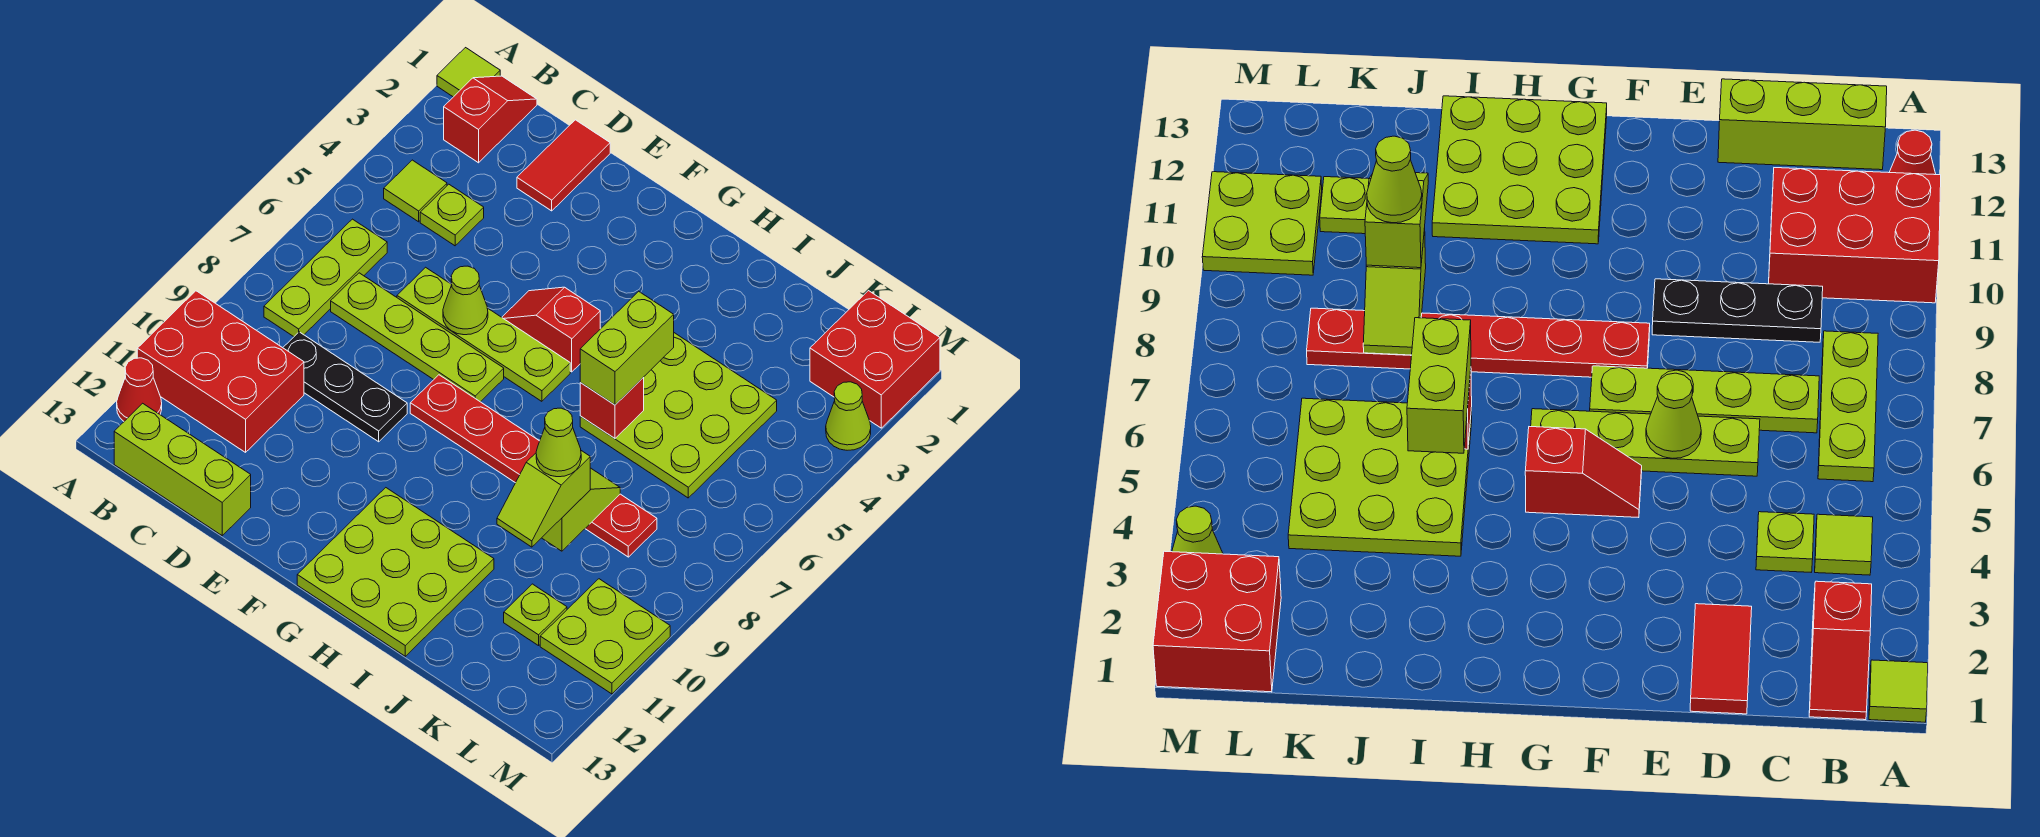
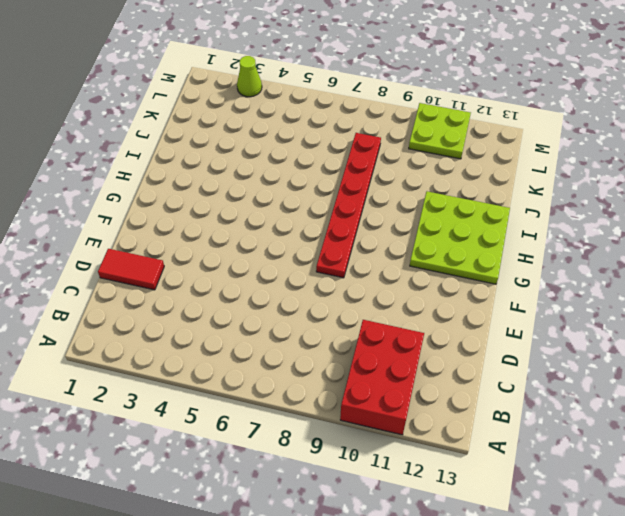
none -> lime 1x1 tile [437,48,500,97]
none -> red 1x1 cone [117,358,162,421]
none -> red 1x2 slope [444,76,537,163]

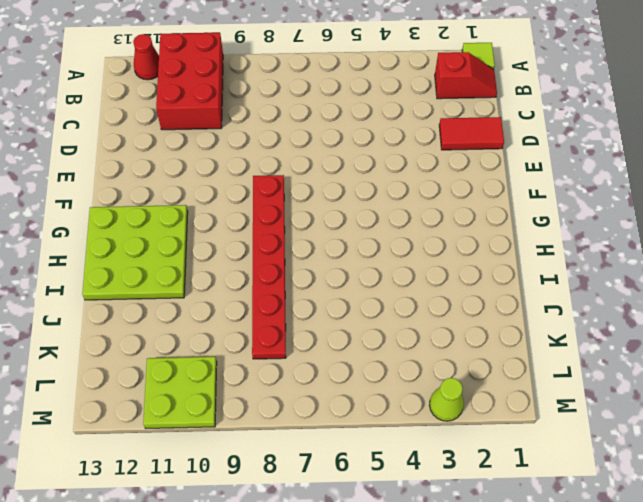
none -> lime 1x1 tile [384,160,447,222]
none -> lime 1x3 plate [264,219,387,337]
none -> lime 1x3 brick [114,403,251,535]

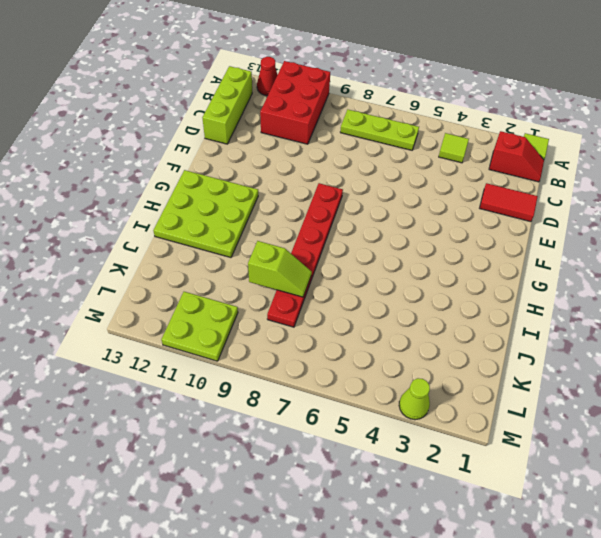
none -> lime 1x1 plate [420,184,484,246]
none -> lime 1x4 plate [331,273,504,402]
none -> black 1x3 plate [283,332,407,442]

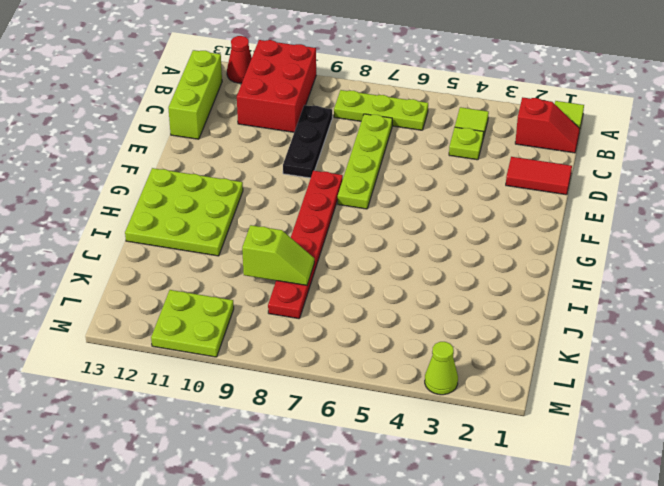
none -> lime 1x4 plate [397,267,570,401]
none -> red 1x2 slope [502,287,600,372]
none -> lime 3x3 plate [580,333,777,498]

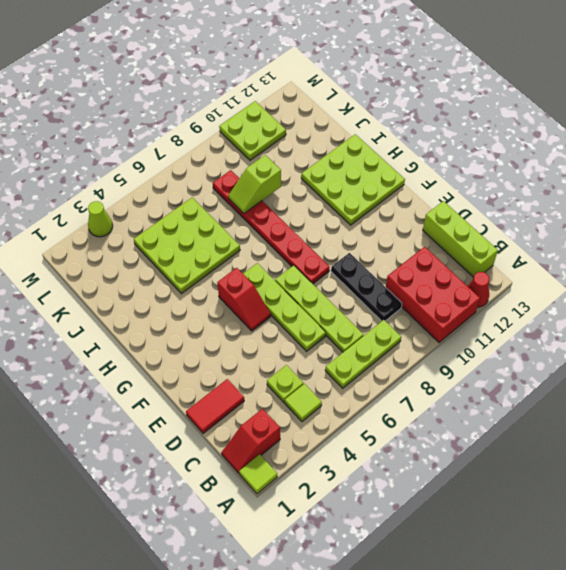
none -> lime 1x1 plate [504,584,567,646]
none -> red 2x2 brick [810,291,940,428]
none -> lime 1x1 cone [443,266,488,335]

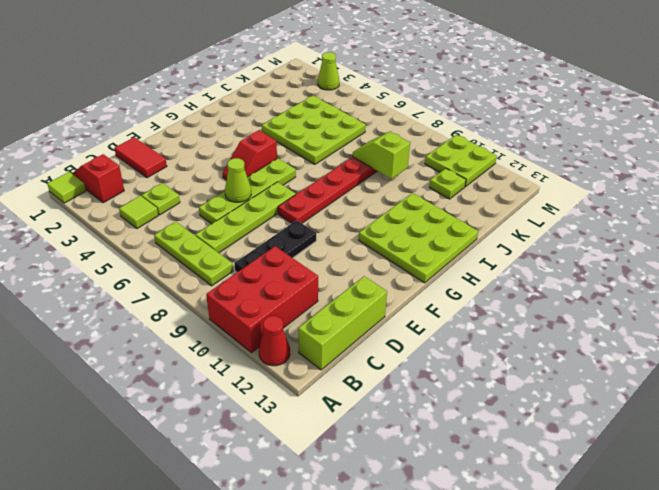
none -> red 2x2 brick [810,291,940,428]
none -> red 1x1 brick [580,378,644,438]
none -> lime 1x2 brick [580,291,674,405]

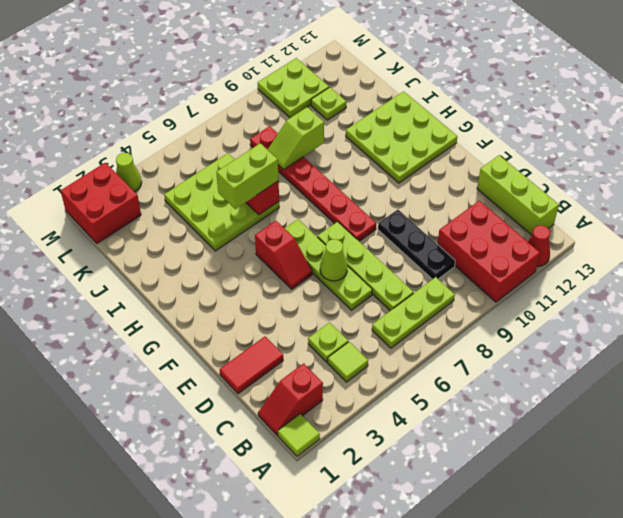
none -> lime 1x2 slope [497,451,590,547]
none -> lime 1x1 cone [536,408,581,477]

